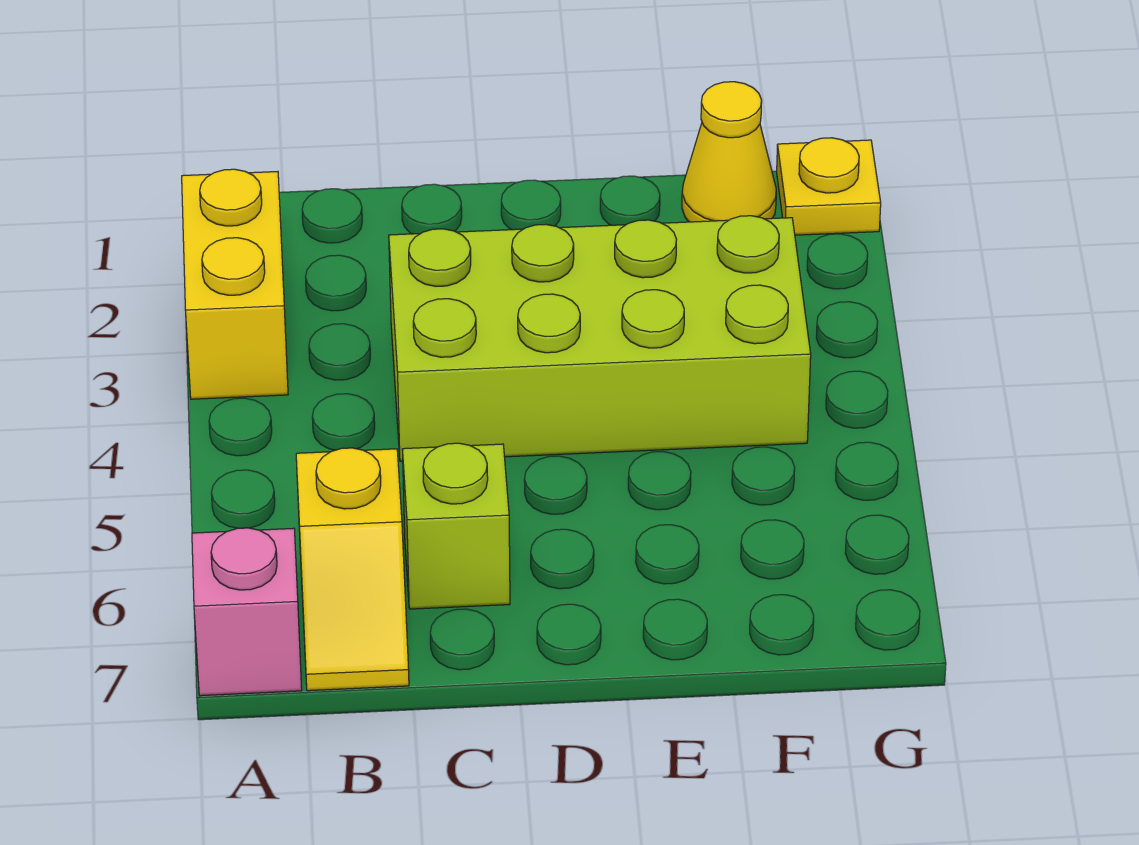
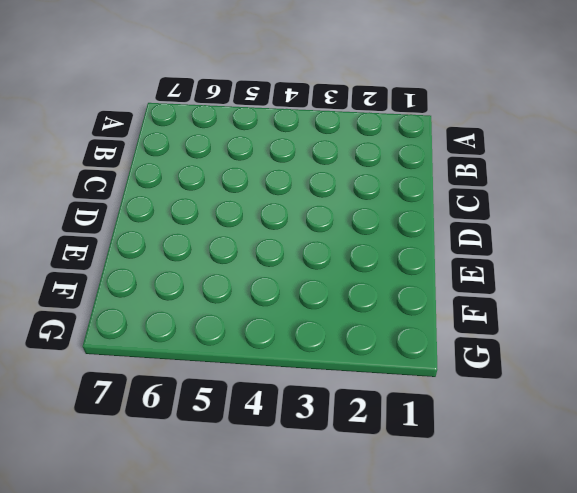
none -> yellow 1x2 brick [182,169,288,399]
none -> pink 1x1 brick [192,528,302,696]

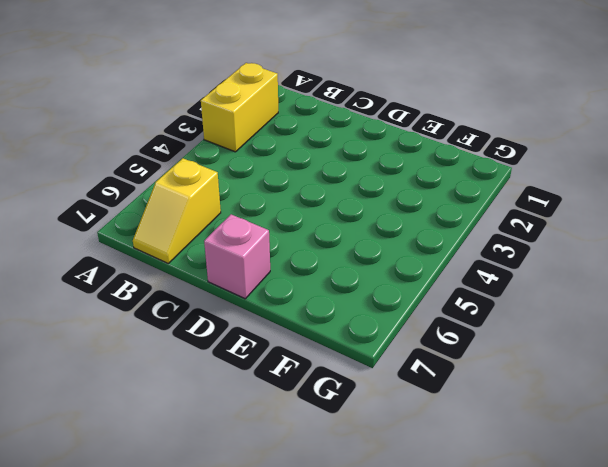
pink 1x1 brick [204,214,270,299] -> pink 1x1 brick moved to [192,528,302,696]
none -> lime 2x4 brick [389,216,811,461]
none -> lime 1x1 brick [402,443,510,609]

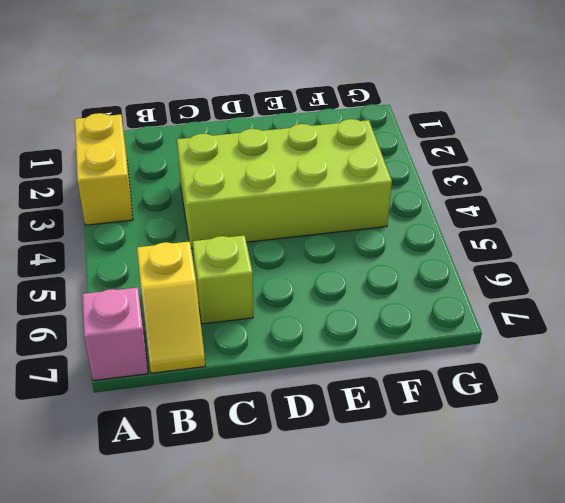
none -> yellow 1x1 cone [682,82,776,222]
none -> yellow 1x1 plate [777,138,881,235]

